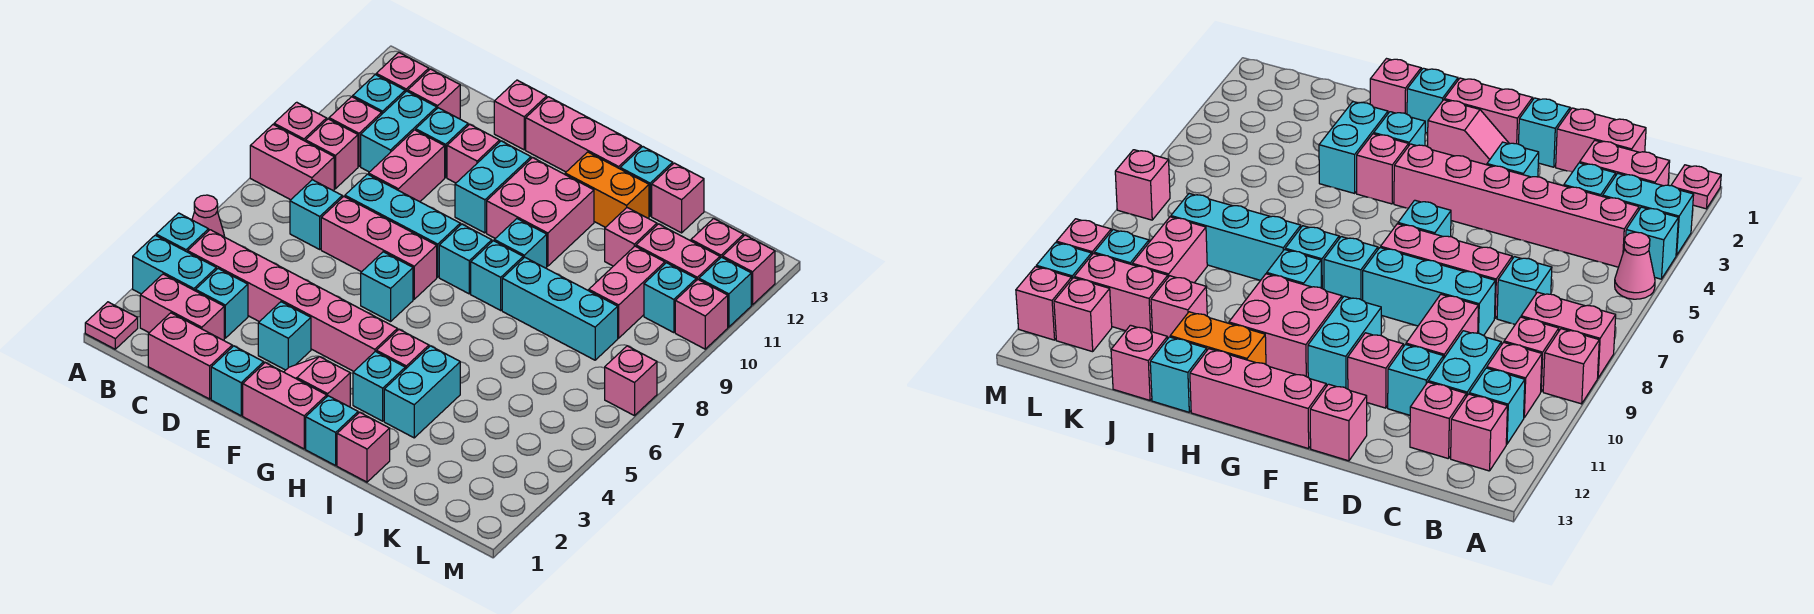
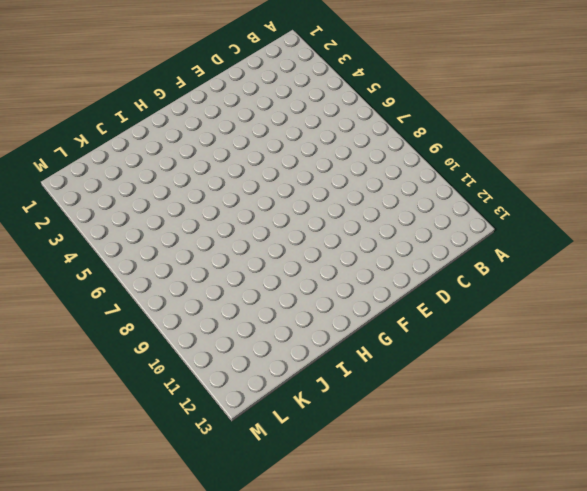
none -> pink 1x1 plate [85,302,138,349]
none -> cyan 1x2 brick [133,235,216,294]
none -> cyan 1x1 brick [156,213,209,252]
none -> pink 1x1 cone [192,195,225,237]

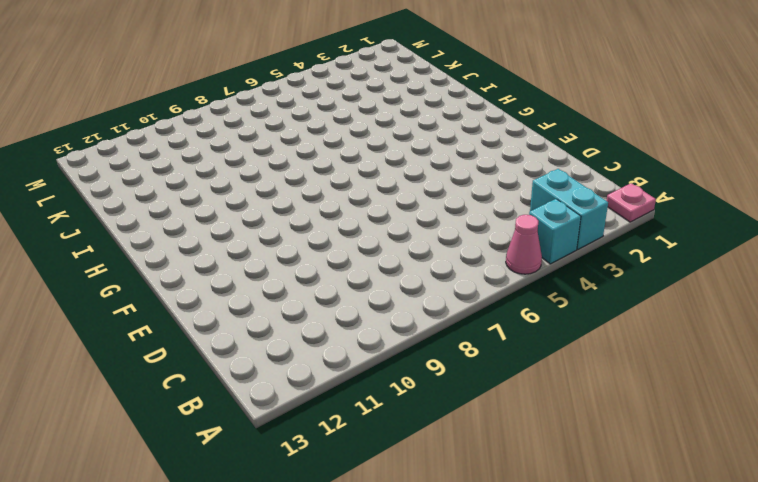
none -> pink 1x2 brick [250,125,334,200]
none -> pink 1x1 brick [274,102,327,141]
none -> pink 1x2 brick [140,274,224,340]
none -> pink 1x6 brick [188,230,397,371]

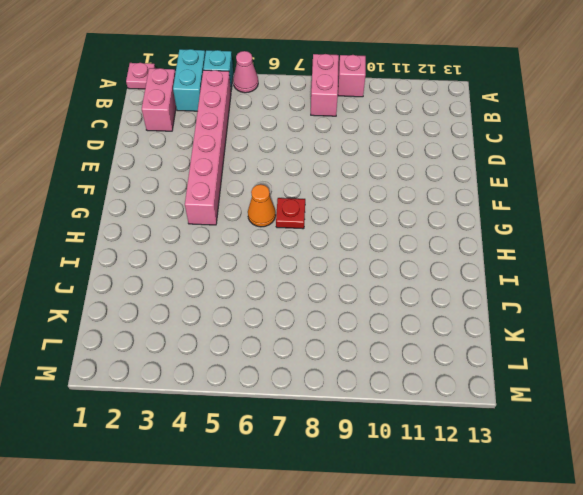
orange 1x1 cone [248,184,276,227] -> none
red 1x1 plate [276,198,305,229] -> none
none -> pink 1x1 brick [306,119,358,189]
none -> pink 1x1 brick [329,97,382,166]
none -> cyan 1x1 brick [353,74,405,114]
none -> pink 1x1 brick [376,53,429,92]

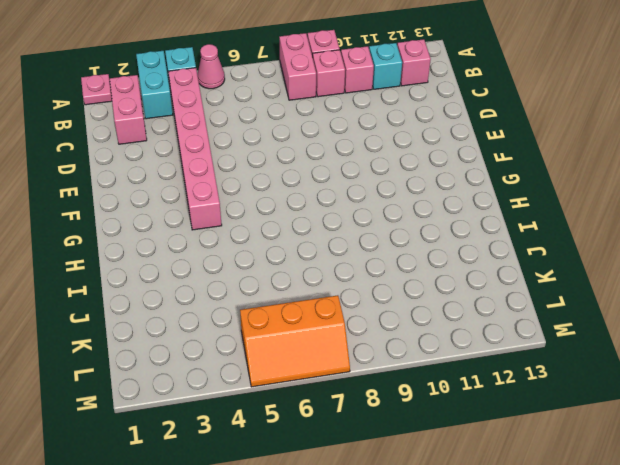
orange 2x3 slope [240,295,350,387] -> pink 1x1 brick [605,346,657,416]
none -> pink 1x2 brick [148,313,232,399]
none -> cyan 1x1 brick [195,269,248,338]
none -> cyan 1x1 brick [290,180,342,249]
none -> cyan 1x2 brick [361,91,437,172]

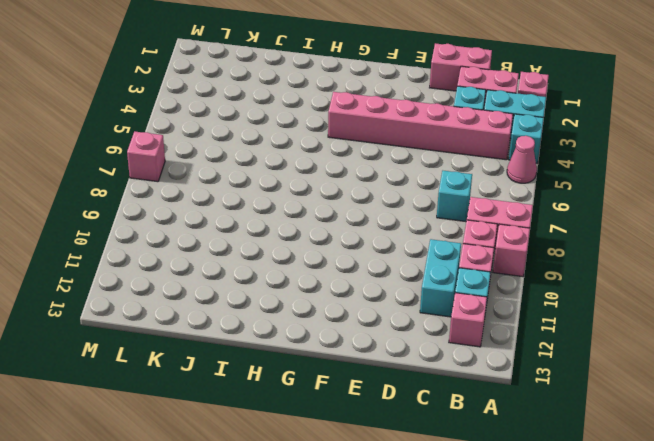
none -> pink 1x1 brick [408,69,460,119]
none -> pink 1x3 brick [321,197,437,299]
none -> cyan 1x3 brick [345,174,460,277]
none -> pink 1x2 brick [369,130,445,202]

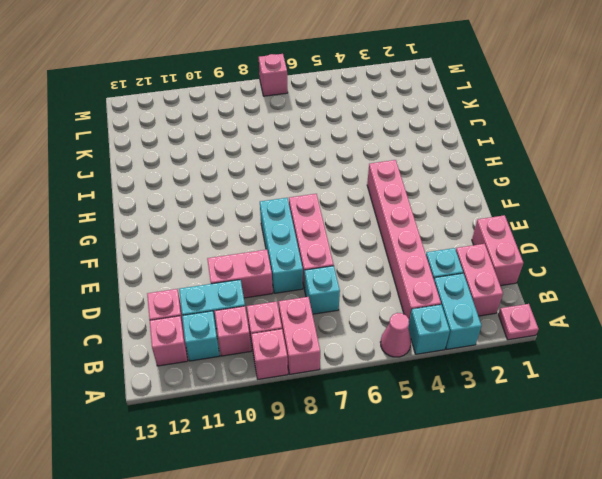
none -> cyan 1x1 brick [416,108,468,177]
none -> cyan 1x1 brick [211,346,264,416]
none -> cyan 1x1 brick [258,302,311,370]
none -> pink 1x1 brick [447,124,500,183]

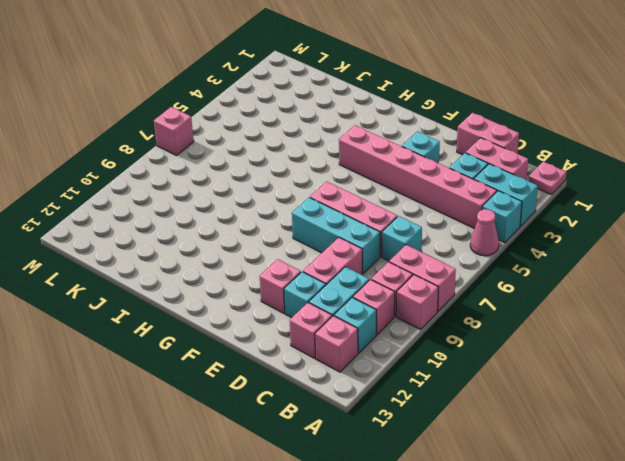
none -> cyan 1x1 brick [211,346,264,416]
none -> pink 1x1 brick [494,80,547,150]
none -> pink 1x2 brick [243,362,327,449]
none -> pink 1x2 slope [284,357,350,407]

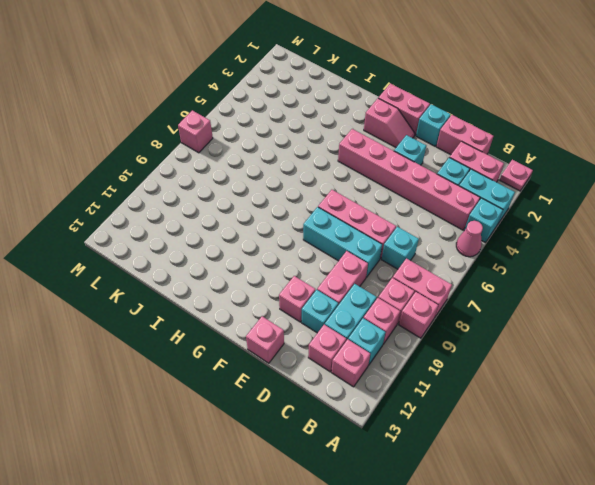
none -> cyan 1x1 brick [361,252,413,322]
none -> cyan 1x2 brick [455,141,531,233]
none -> pink 1x3 brick [526,97,641,172]
none -> cyan 1x1 brick [439,224,492,294]

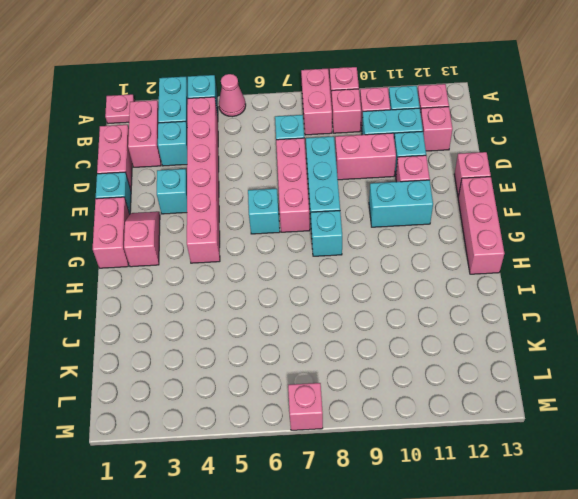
none -> pink 2x2 brick [487,158,594,266]
none -> cyan 1x1 brick [306,396,358,466]
none -> cyan 1x1 brick [353,352,405,421]
none -> pink 1x1 brick [376,329,429,369]

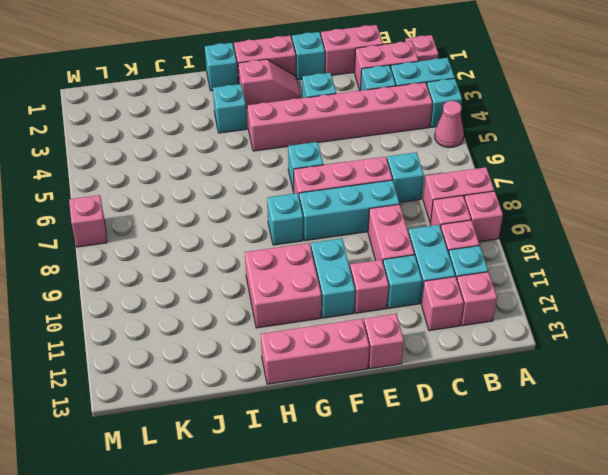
none -> pink 1x1 brick [376,329,429,369]
none -> cyan 1x1 brick [471,241,523,310]
none -> cyan 1x1 brick [494,219,547,268]
none -> orange 1x2 brick [565,152,649,227]

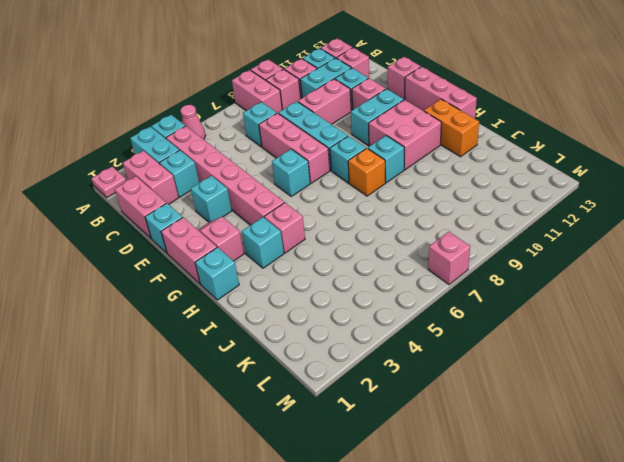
orange 1x1 brick [348,148,385,196] -> cyan 1x1 brick [471,241,523,310]
none -> pink 1x1 brick [337,412,390,482]
none -> cyan 1x2 brick [384,346,460,438]
none -> cyan 1x3 brick [502,257,618,360]
none -> cyan 1x1 brick [620,147,673,216]

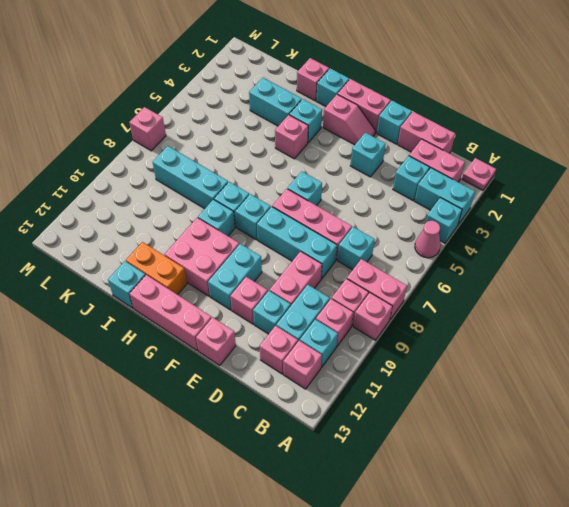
cyan 1x2 brick [249,78,302,126] -> cyan 1x2 brick turned to [384,346,460,438]
none -> pink 1x6 brick [188,230,397,371]
none -> pink 1x1 brick [605,208,657,266]
none -> pink 1x1 brick [652,163,704,233]
none -> pink 1x2 brick [588,246,665,338]

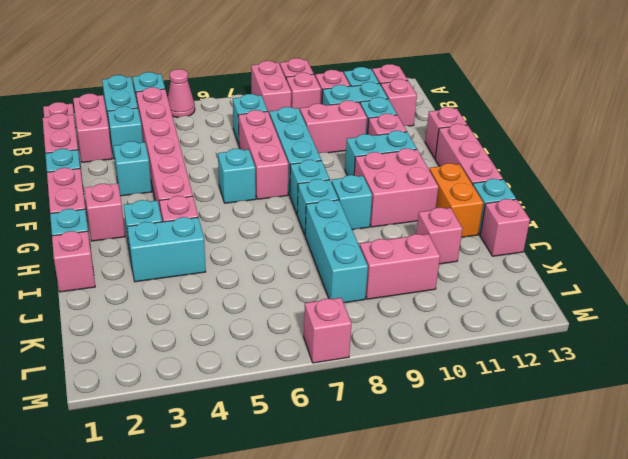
none -> pink 1x2 brick [636,224,720,281]
none -> cyan 1x1 brick [644,263,696,333]
none -> pink 1x1 brick [691,218,743,258]
none -> pink 1x1 brick [675,280,728,349]

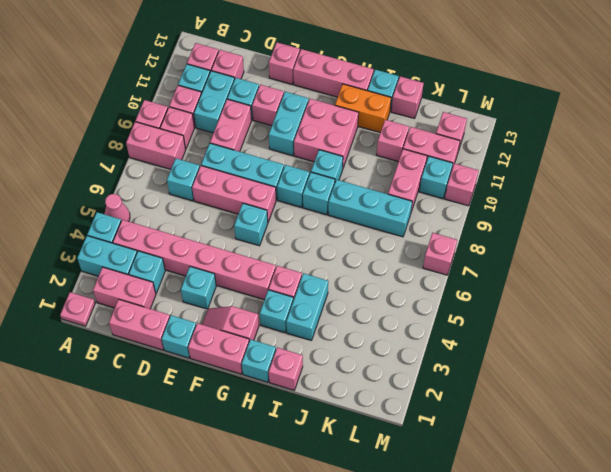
none -> cyan 1x1 brick [699,257,751,327]
none -> pink 1x1 brick [723,235,775,305]

